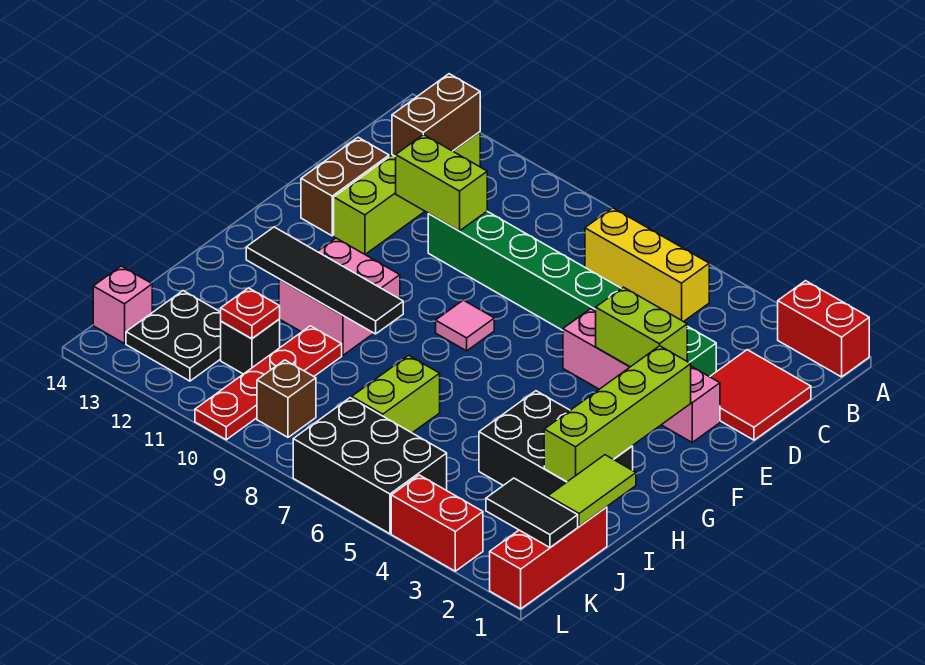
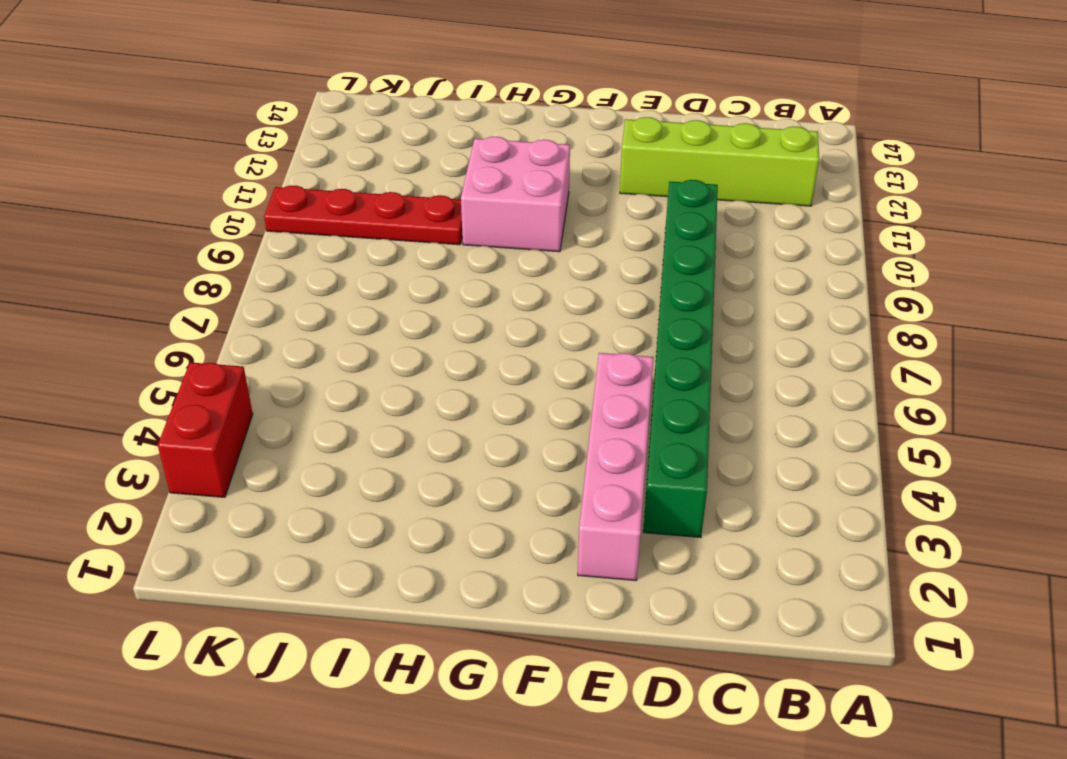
none -> red 1x2 brick [778,281,869,377]
none -> yellow 1x3 brick [585,208,709,322]
none -> red 2x2 tile [710,350,811,440]

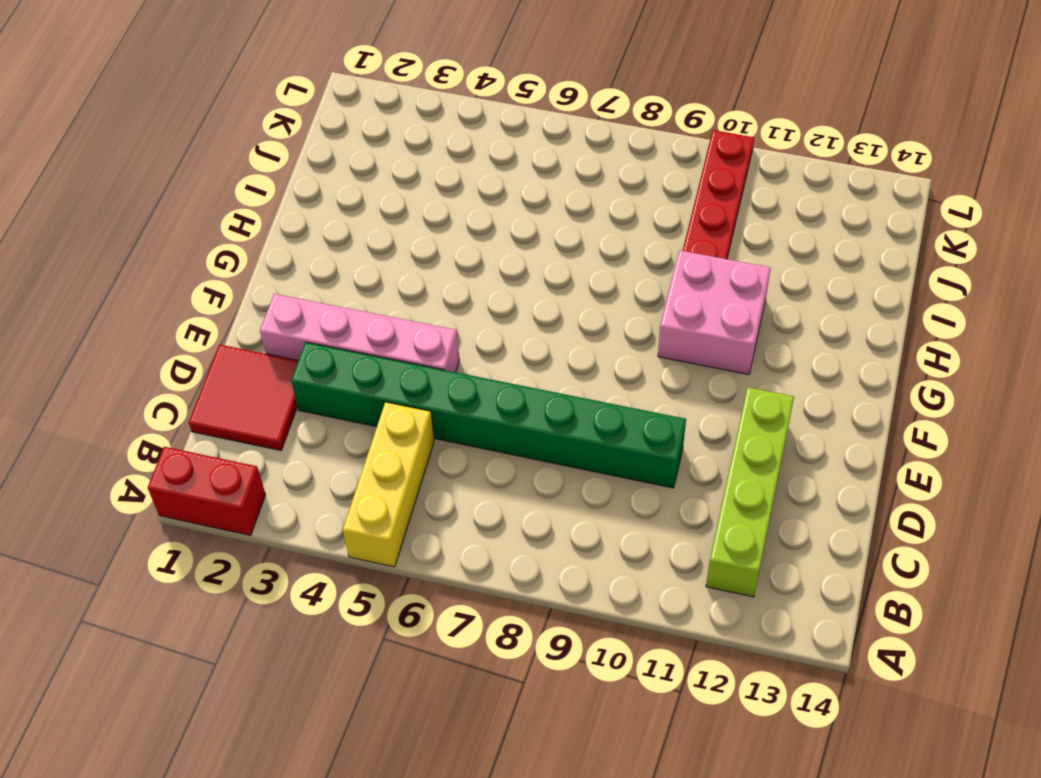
yellow 1x3 brick [343,402,434,567] -> yellow 1x3 brick turned to [585,208,709,322]
none -> brown 1x2 brick [301,137,389,236]
none -> pink 1x1 tile [436,300,494,351]
none -> black 2x3 brick [479,391,633,497]

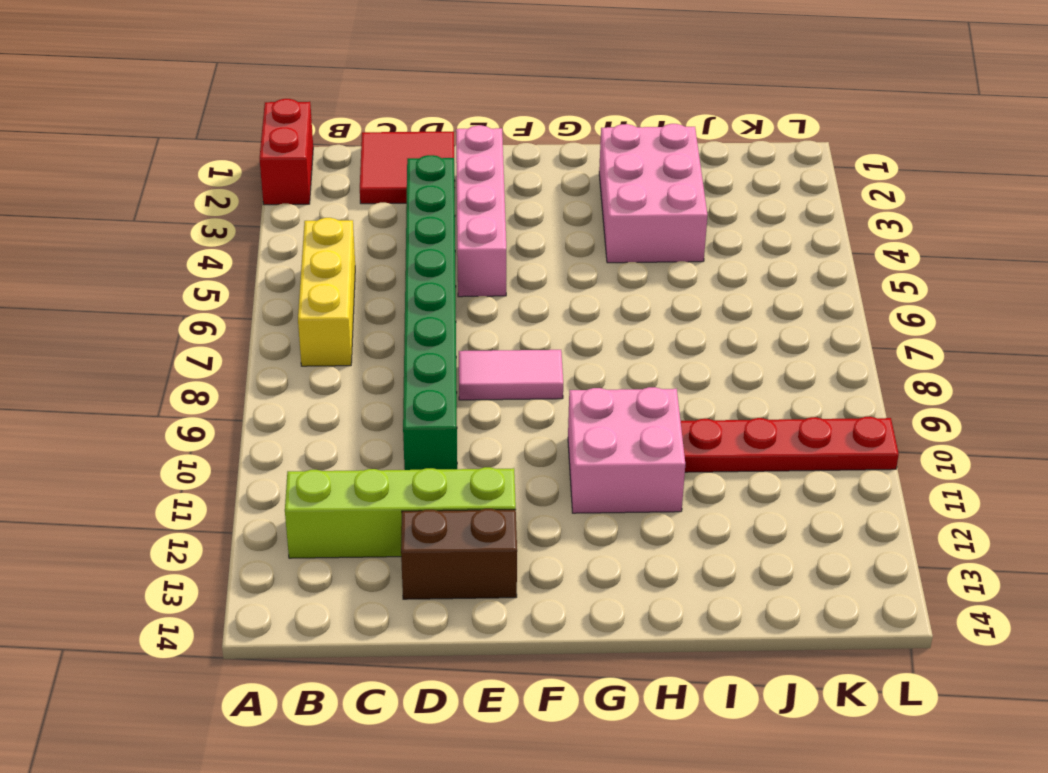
pink 1x2 tile [459,350,563,400] -> pink 1x1 tile [436,300,494,351]
pink 2x3 brick [599,124,707,263] -> black 2x3 brick [479,391,633,497]
none -> lime 1x2 brick [352,355,440,433]
none -> red 1x3 brick [490,507,607,609]
none -> black 1x1 brick [221,319,280,374]

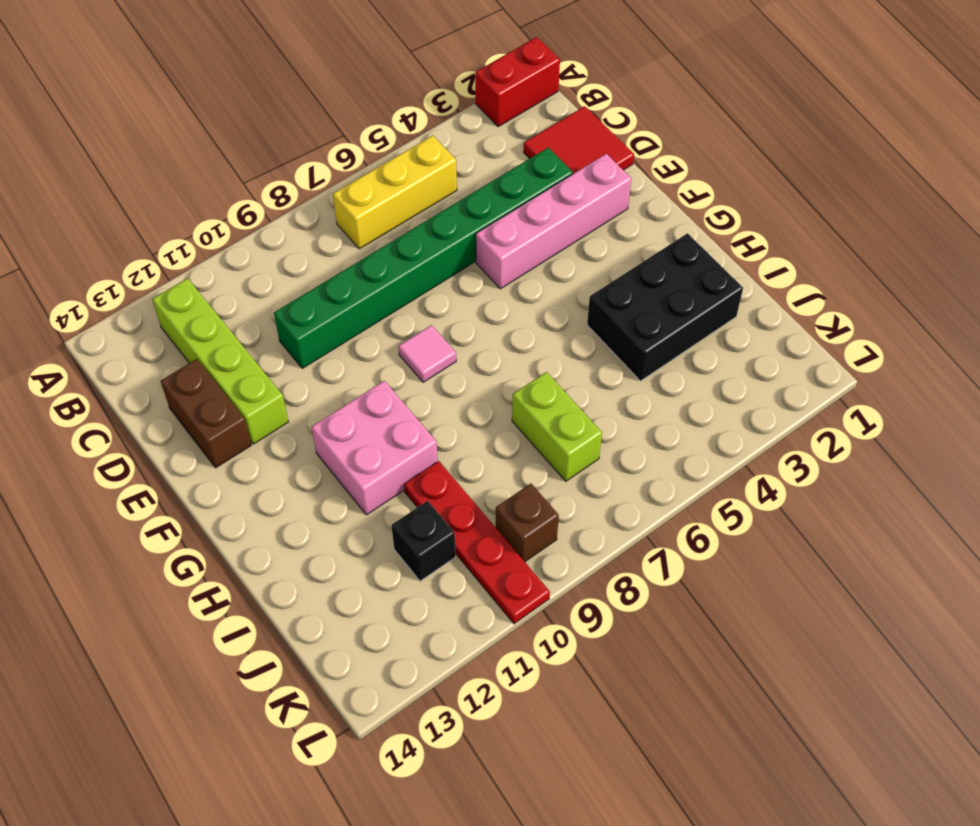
none -> red 1x3 brick [490,507,607,609]
none -> black 2x2 plate [126,291,221,381]
none -> black 2x3 brick [293,398,447,534]

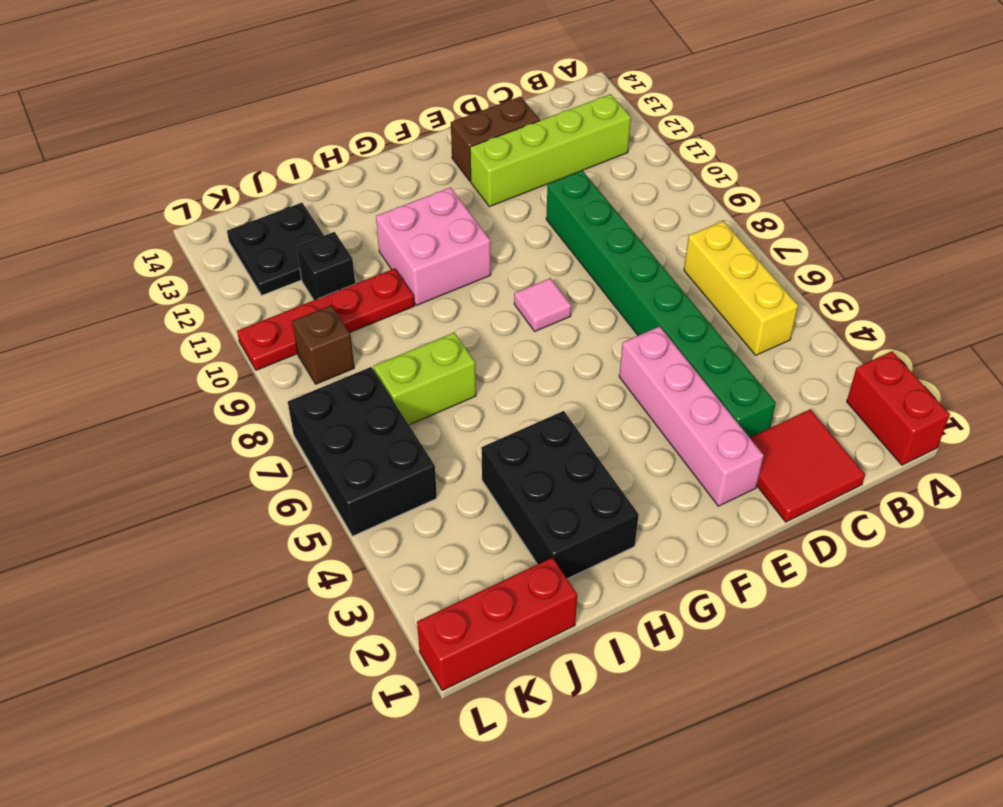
none -> pink 1x1 brick [93,266,152,344]
none -> red 1x2 brick [391,475,483,571]
none -> brown 1x2 brick [392,74,480,156]

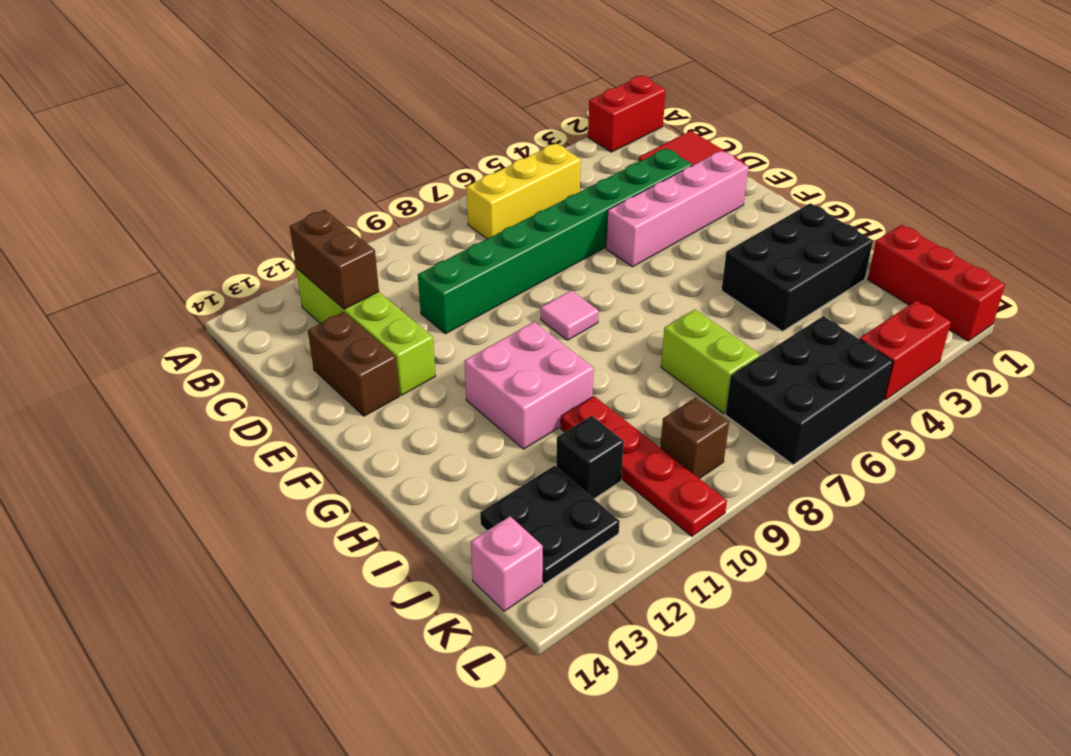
none -> lime 1x2 brick [396,135,487,231]
none -> lime 1x2 brick [596,287,687,367]
none -> lime 1x4 brick [544,346,691,482]

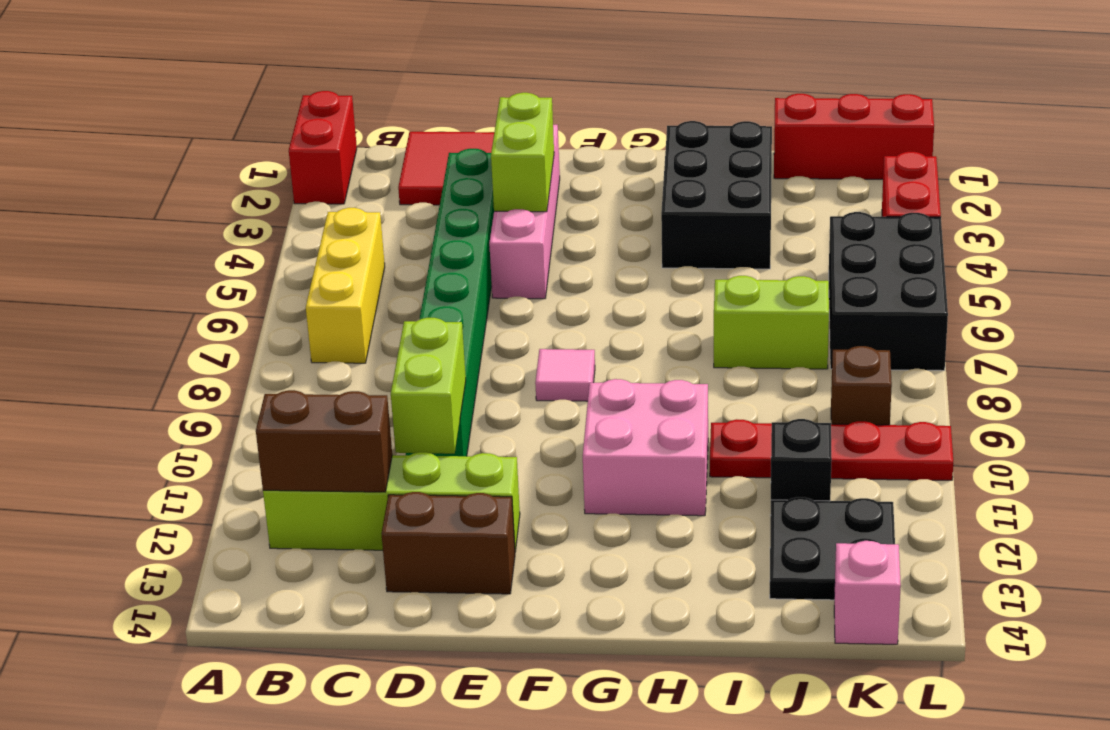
none -> lime 1x4 brick [544,346,691,482]
none -> black 1x4 tile [246,227,403,334]
none -> lime 1x2 tile [548,455,636,527]

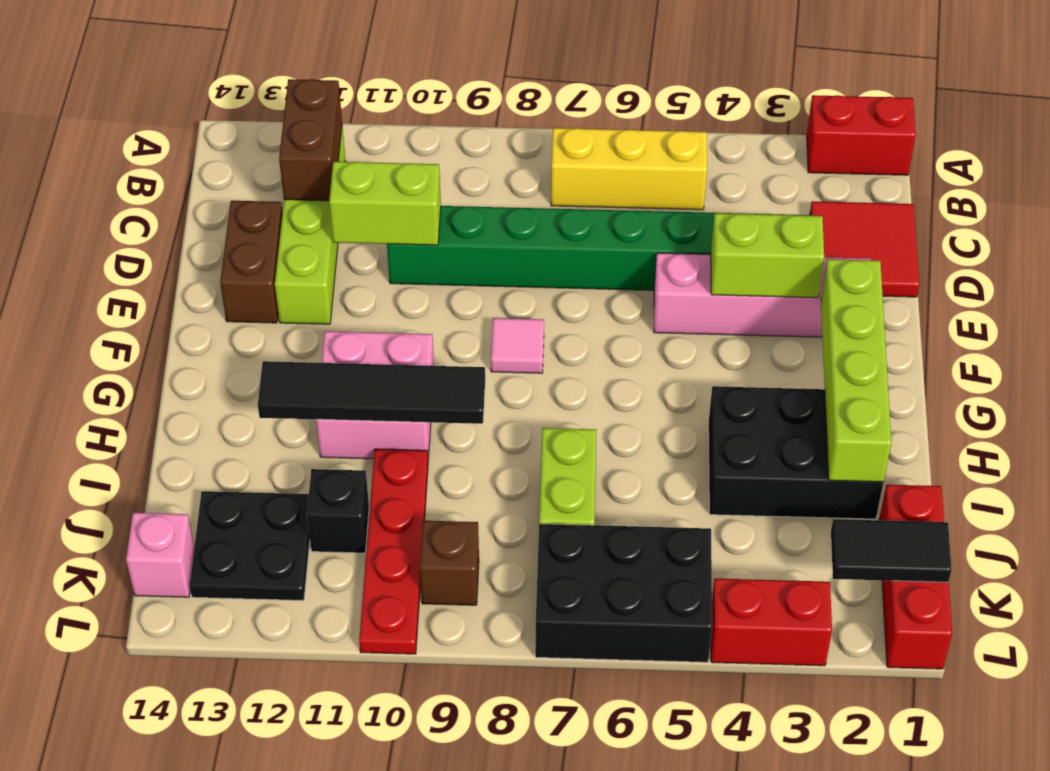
none -> lime 1x2 tile [548,455,636,527]
none -> red 1x1 plate [221,288,280,339]

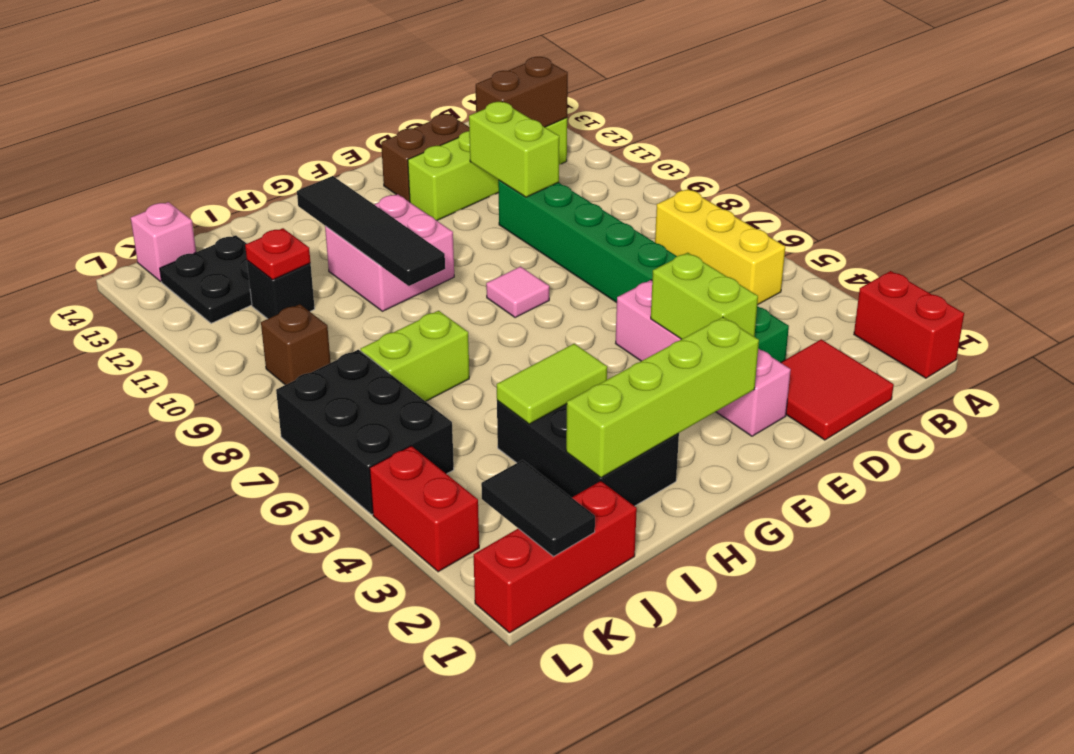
lime 1x2 tile [497,344,607,424] -> lime 1x2 tile moved to [548,455,636,527]
none -> red 1x4 plate [195,326,342,440]

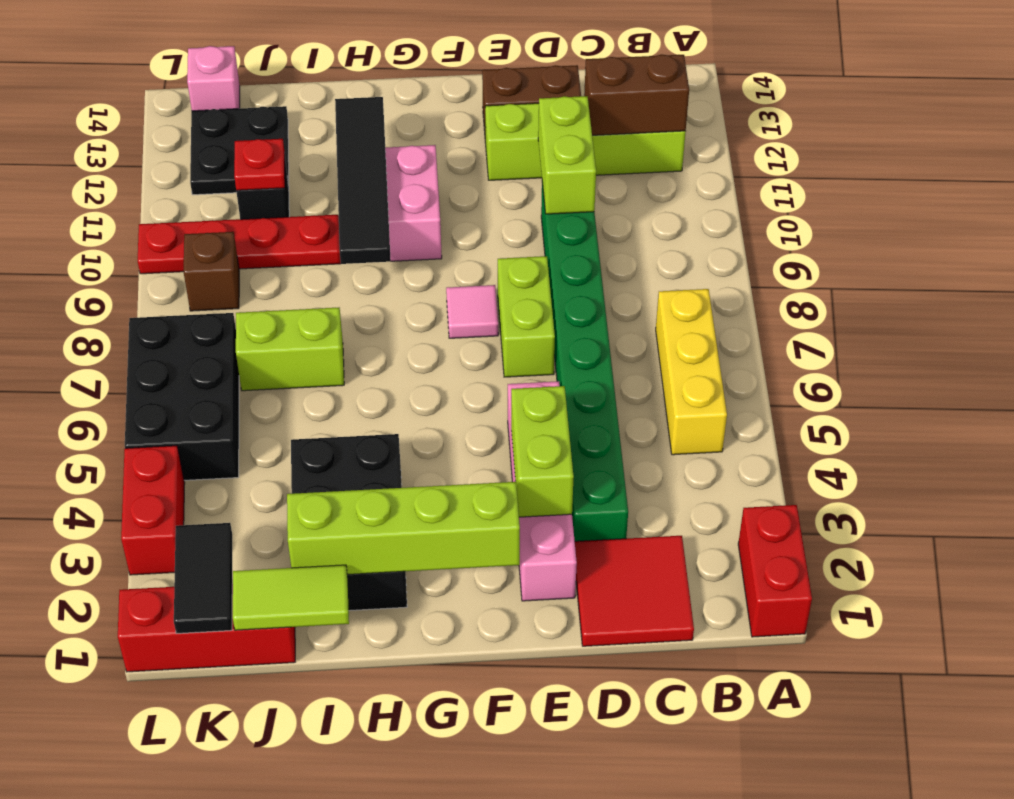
lime 1x2 brick [498,256,555,377] -> none

